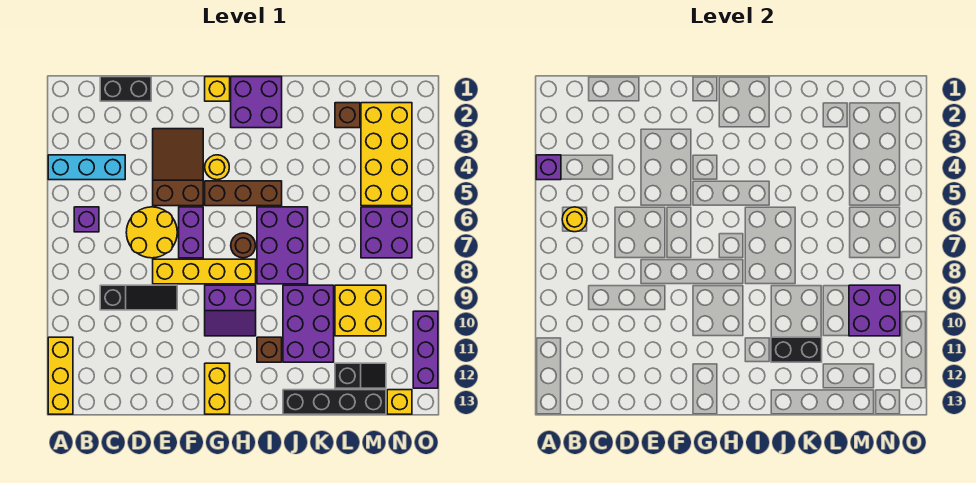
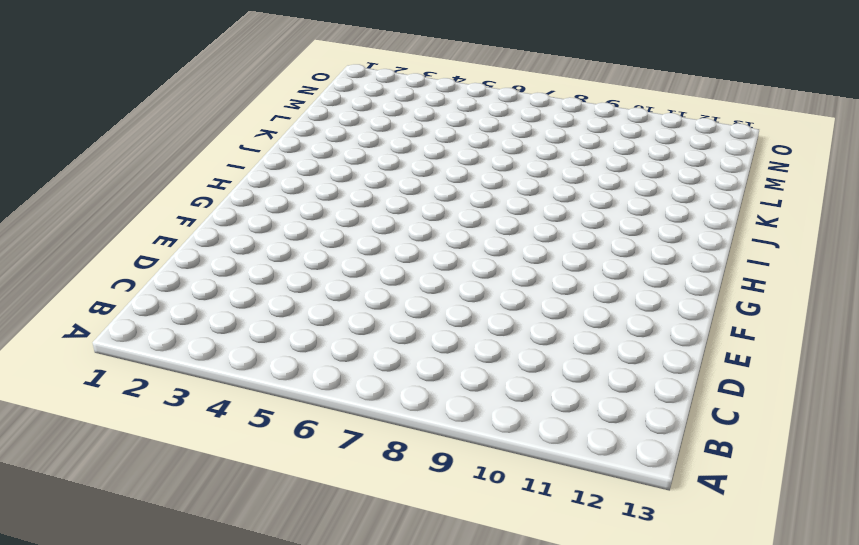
none -> cyan 1x3 brick [48,155,125,180]
none -> yellow 1x3 brick [48,337,73,414]
none -> purple 1x1 brick [74,207,99,232]
none -> black 1x2 brick [100,77,151,101]

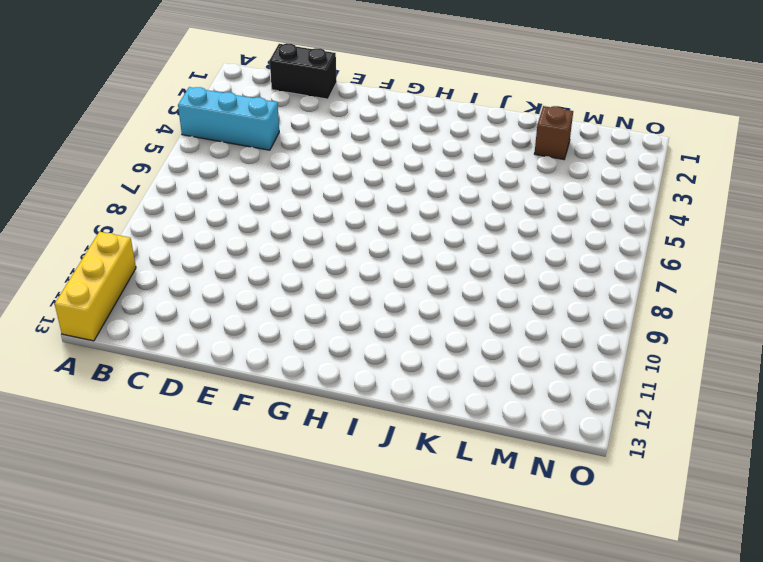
none -> purple 1x1 brick [74,207,99,232]
none -> black 1x3 slope [100,285,177,310]
none -> yellow 2x2 round brick [126,207,177,258]
none -> brown 2x3 slope [153,129,203,206]

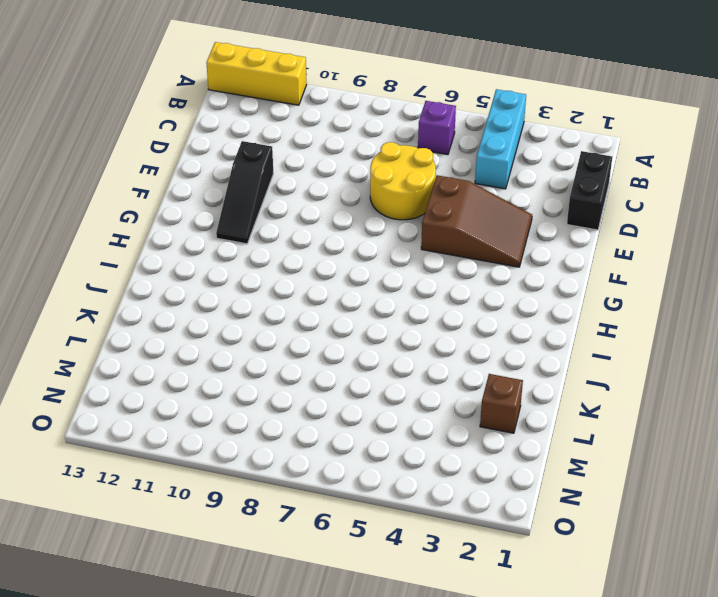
black 1x3 slope [216,141,273,244] -> black 1x3 slope moved to [100,285,177,310]
none -> yellow 1x4 brick [153,259,256,284]
none -> purple 1x2 brick [179,207,203,258]
none -> yellow 1x1 brick [205,77,230,101]
none -> yellow 1x1 round brick [205,155,229,180]

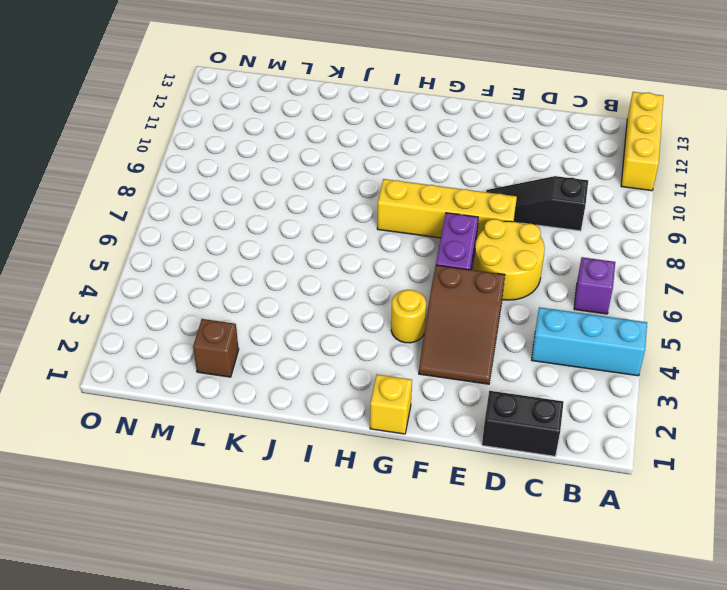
none -> brown 1x3 brick [205,181,282,206]
none -> purple 2x2 slope [205,285,256,336]
none -> yellow 1x2 brick [205,363,230,414]
none -> purple 2x2 brick [231,77,282,128]

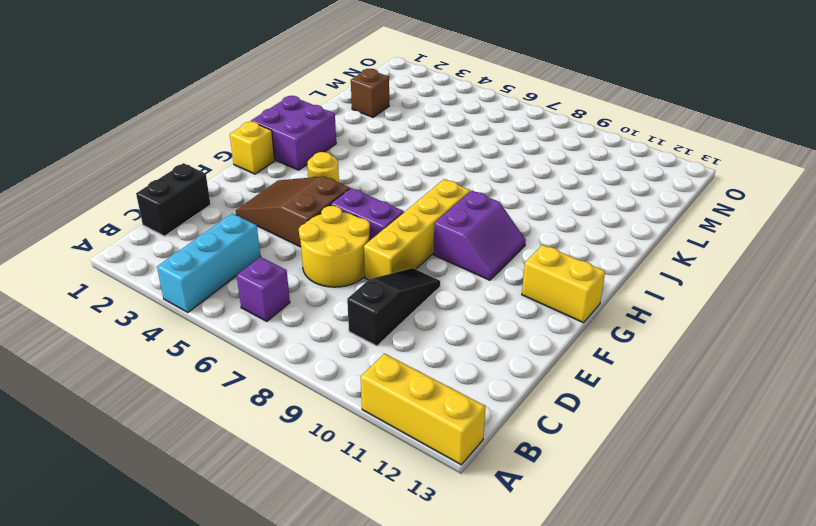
none -> brown 1x3 brick [205,181,282,206]
none -> brown 1x1 round brick [231,233,256,258]
none -> purple 2x3 brick [257,207,308,284]
none -> brown 1x1 brick [257,337,282,362]

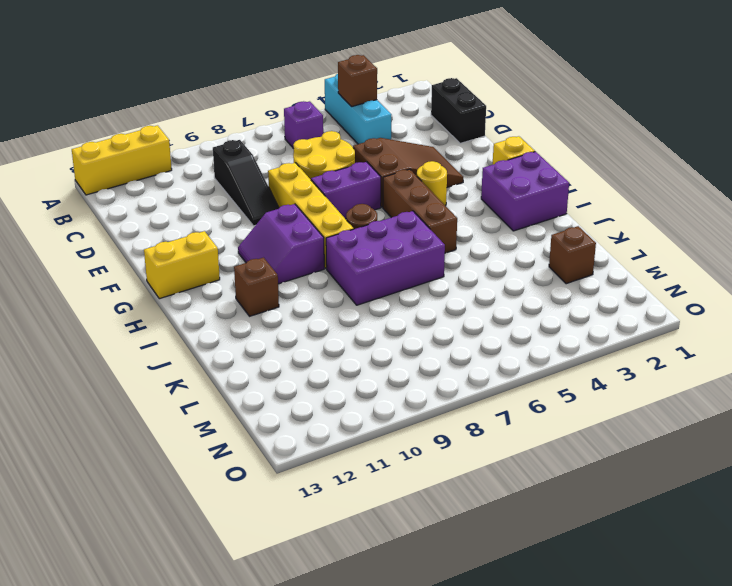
brown 1x1 brick [338,55,377,107] -> none
none -> purple 2x3 brick [283,285,334,362]
none -> black 1x4 brick [283,390,386,414]
none -> yellow 2x2 brick [335,285,386,336]
none -> black 1x2 slope [335,363,386,388]

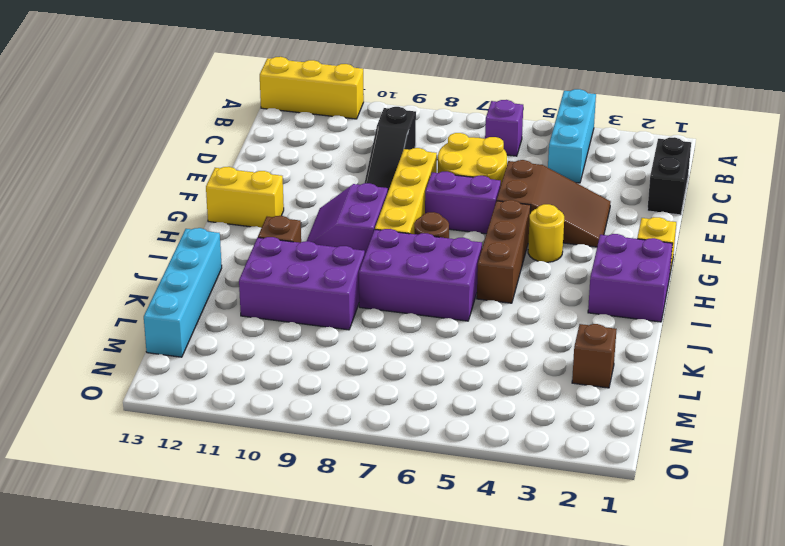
cyan 1x4 brick [144,228,222,357] -> black 1x4 brick [283,390,386,414]
none -> yellow 2x2 brick [335,285,386,336]
none -> black 1x2 slope [335,363,386,388]
none -> yellow 2x4 brick [361,103,412,206]
none -> purple 2x2 brick [361,207,412,258]

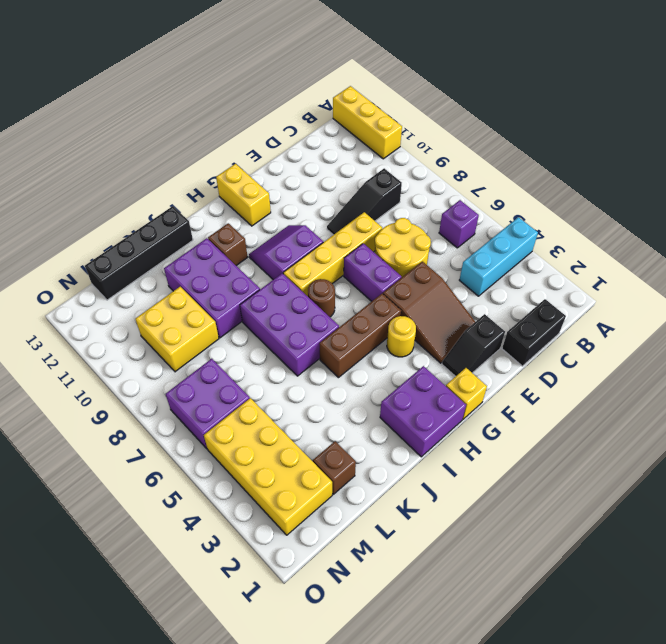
black 1x2 slope [442,314,505,377] -> black 1x2 slope moved to [335,363,386,388]
none -> yellow 1x1 brick [387,390,412,414]
none -> purple 1x3 brick [413,311,438,388]
none -> purple 1x1 brick [536,155,561,180]
none -> yellow 1x1 round brick [562,207,587,232]

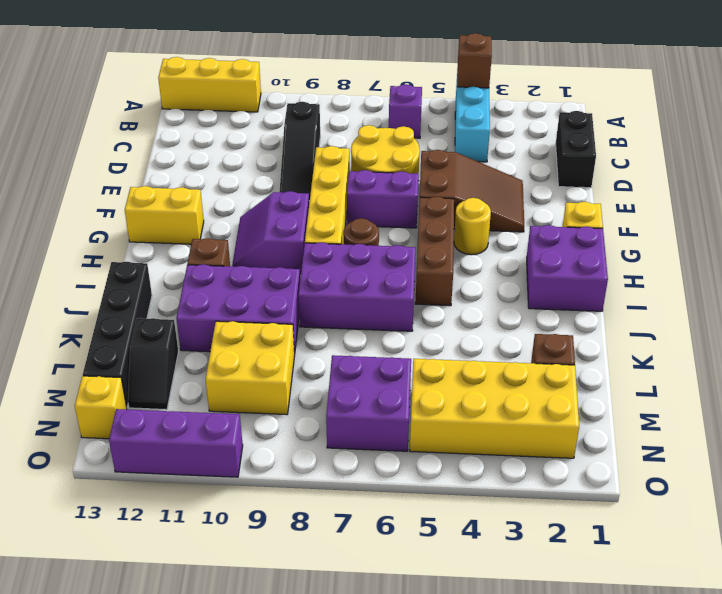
brown 1x1 brick [457,33,492,88] -> purple 1x1 brick [536,155,561,180]
none -> yellow 1x1 round brick [562,207,587,232]
none -> black 1x2 brick [771,337,822,362]
none -> purple 2x2 brick [849,285,900,336]

